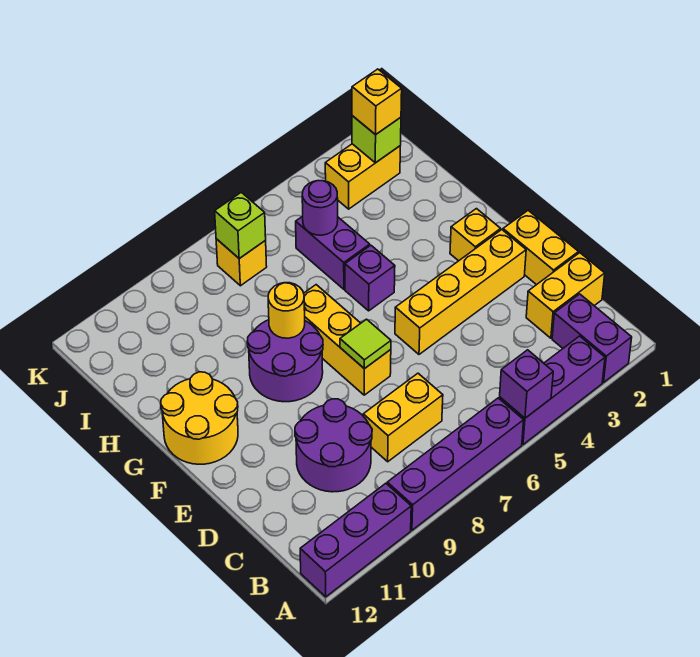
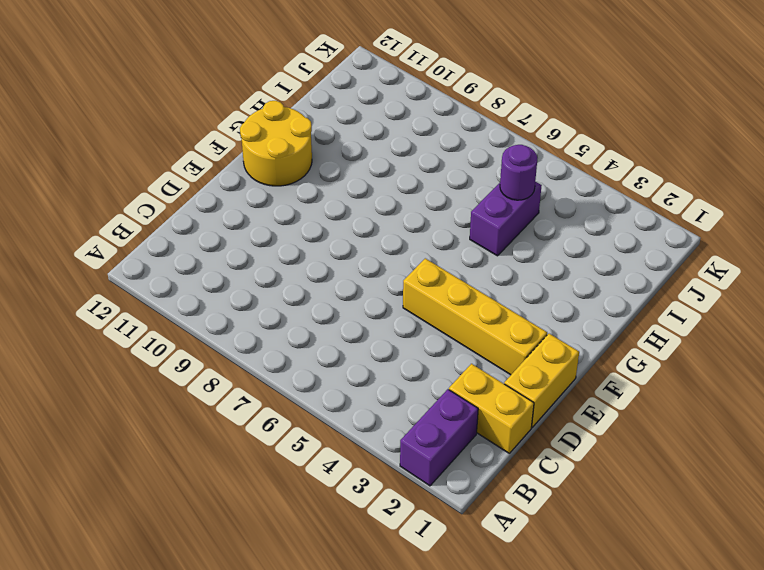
none -> purple 1x3 brick [499,336,605,445]
none -> purple 1x4 brick [387,398,524,530]
none -> purple 1x3 brick [300,483,411,597]

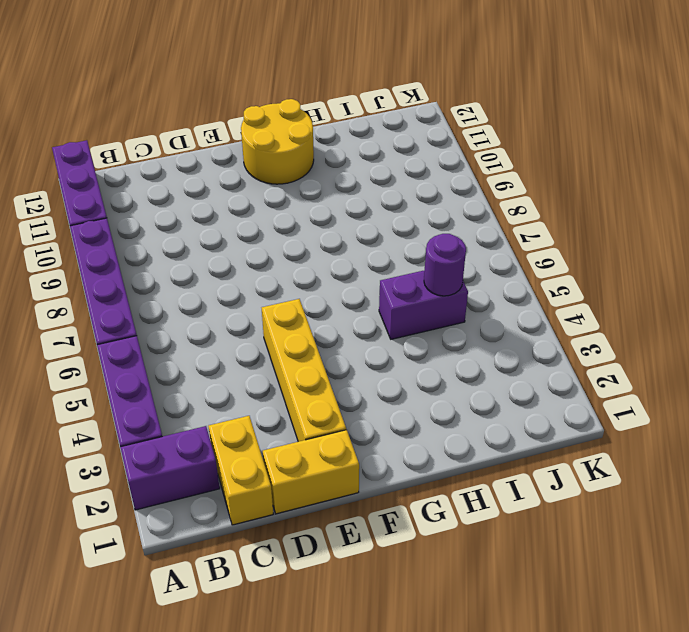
none -> yellow 1x2 brick [363,373,443,462]
none -> purple 2x2 round brick [295,399,372,492]
none -> yellow 1x3 brick [304,285,391,395]

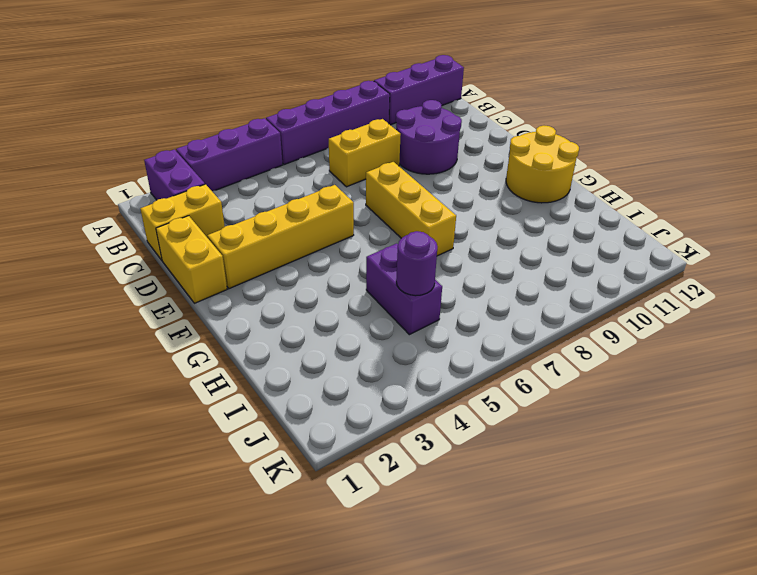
none -> yellow 1x1 brick [450,209,501,261]
none -> purple 2x2 round brick [247,320,323,402]
none -> purple 1x1 brick [345,245,395,311]

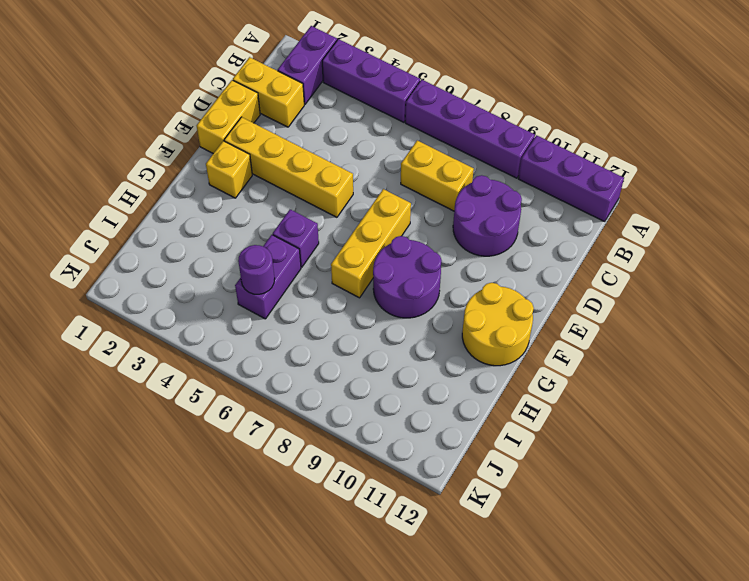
none -> yellow 1x2 brick [325,144,400,209]
none -> yellow 1x1 brick [216,239,267,286]
none -> purple 1x1 brick [500,350,553,418]

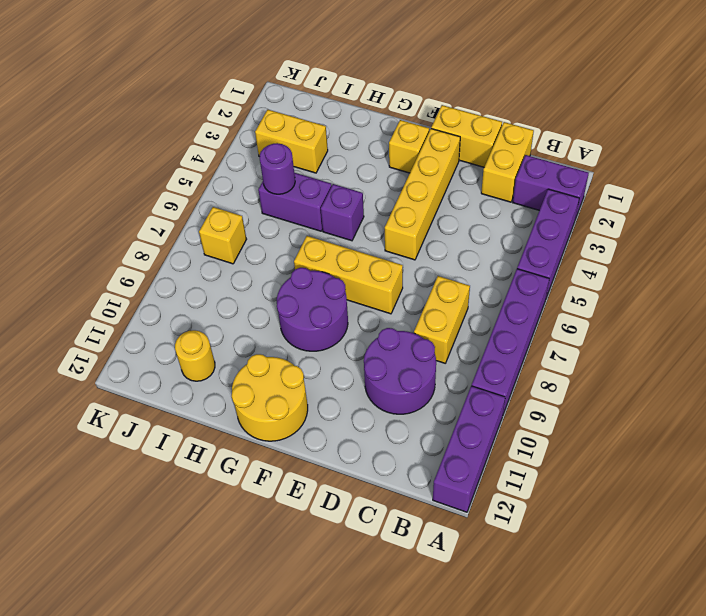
yellow 1x2 brick [255,110,328,173] -> yellow 1x2 brick turned to [325,144,400,209]
yellow 1x1 round brick [175,330,215,381] -> yellow 1x1 round brick moved to [268,283,305,338]
none -> purple 1x1 brick [500,350,553,418]
none -> lime 1x1 tile [340,319,391,369]
none -> lime 1x1 brick [352,116,401,163]

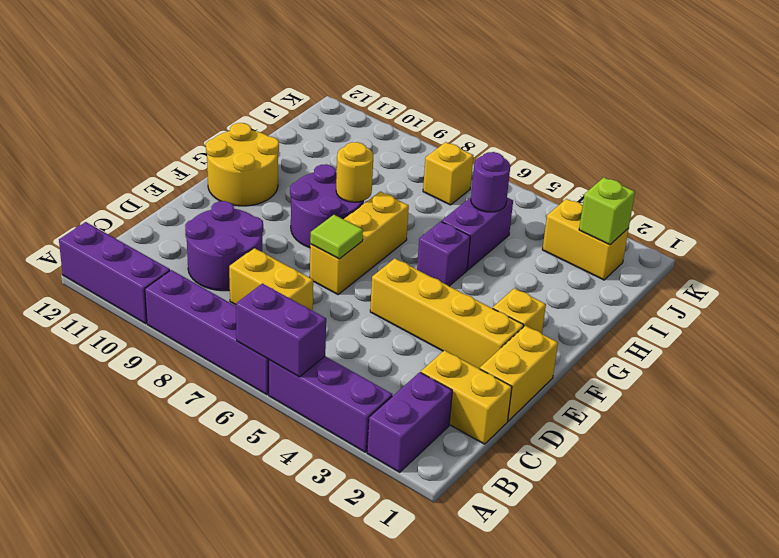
purple 1x2 brick [236,283,326,377] -> purple 1x1 brick [500,350,553,418]
none -> lime 1x1 brick [215,192,266,258]
none -> yellow 1x1 brick [352,69,402,135]

